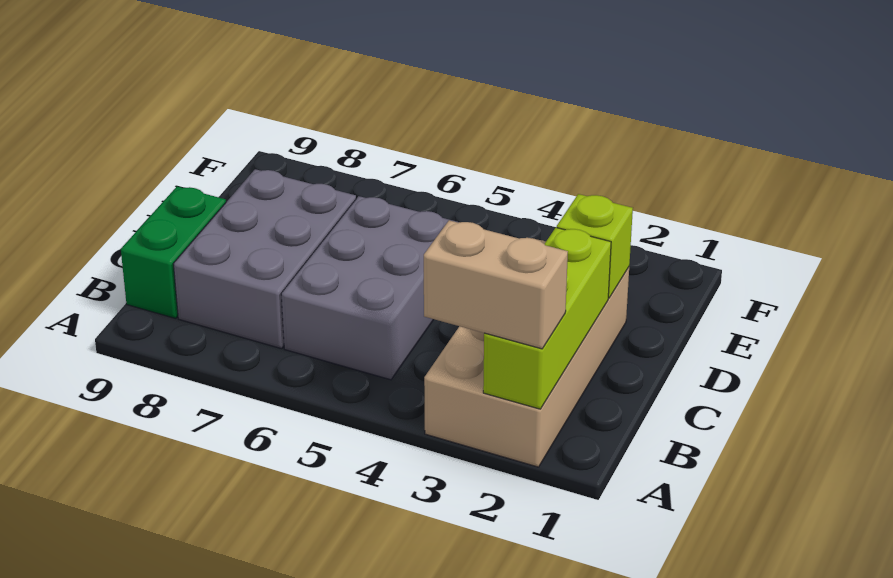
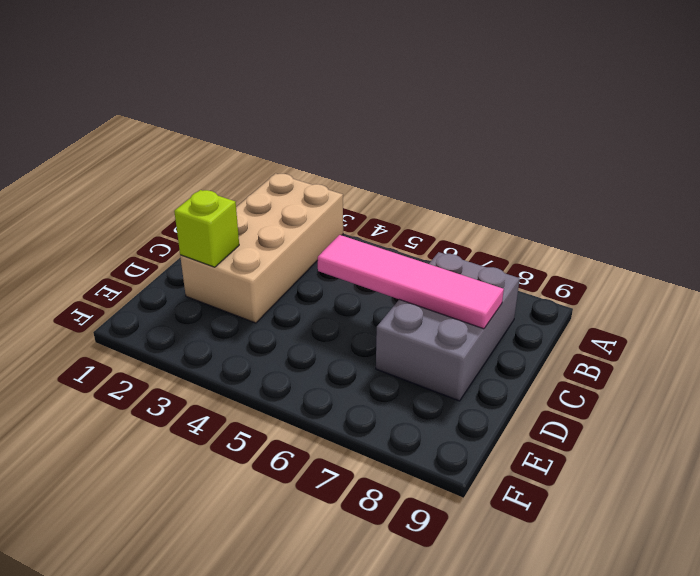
pink 1x4 tile [318,235,504,329] -> none
none -> grey 2x3 brick [281,196,459,380]
none -> green 1x2 brick [121,187,226,318]

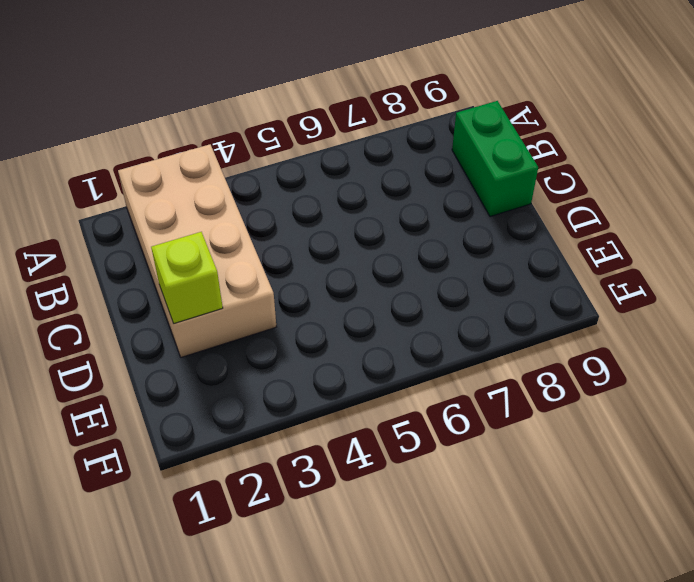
none -> grey 2x3 brick [281,196,459,380]
none -> grey 2x3 brick [174,169,356,349]

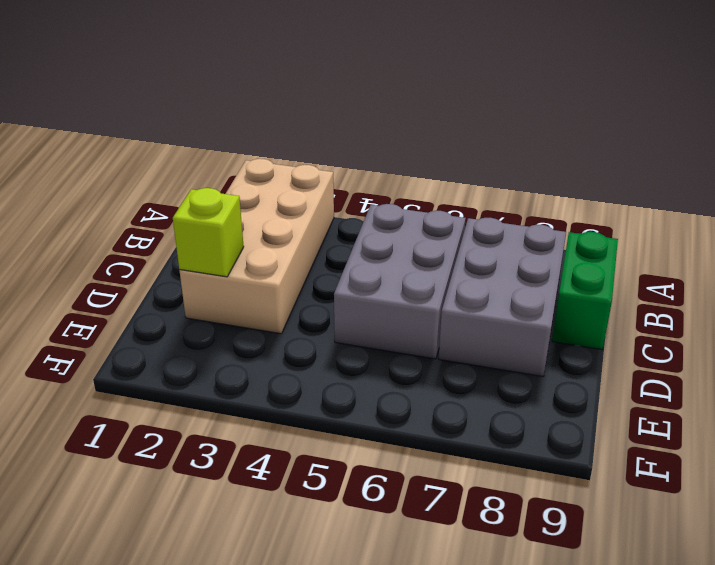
none -> lime 1x3 brick [483,227,611,409]
none -> tan 1x2 brick [424,220,568,349]

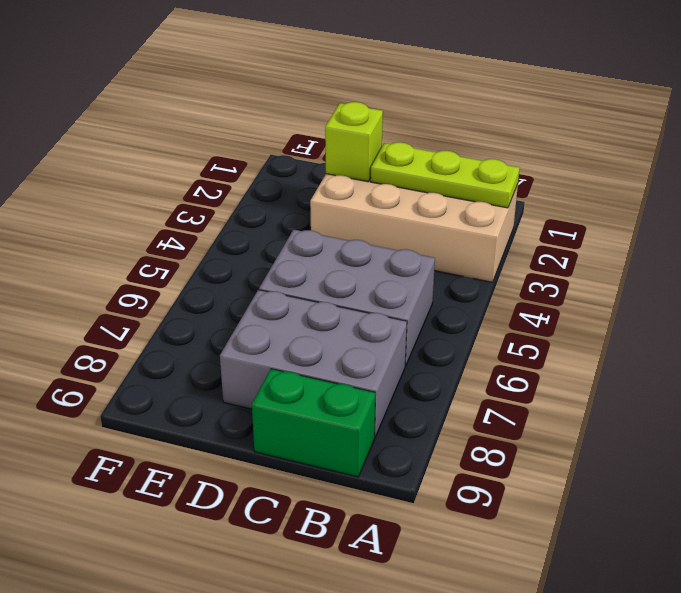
lime 1x3 plate [371,142,520,208] -> lime 1x3 brick [483,227,611,409]
none -> tan 1x2 brick [424,220,568,349]

